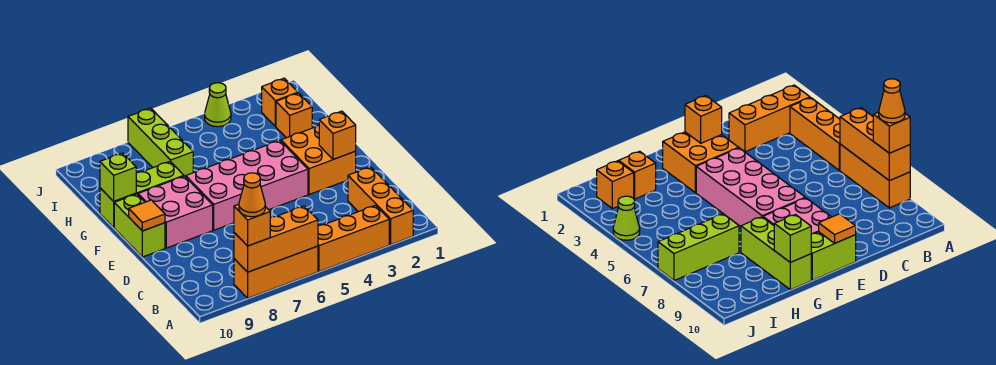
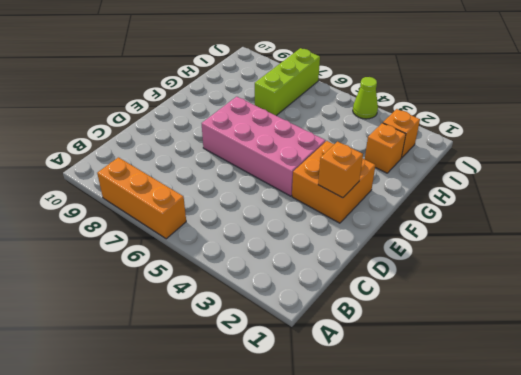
none -> orange 1x3 brick [348,167,413,244]
none -> orange 1x3 brick [318,205,389,271]
none -> pink 2x2 brick [138,176,213,248]

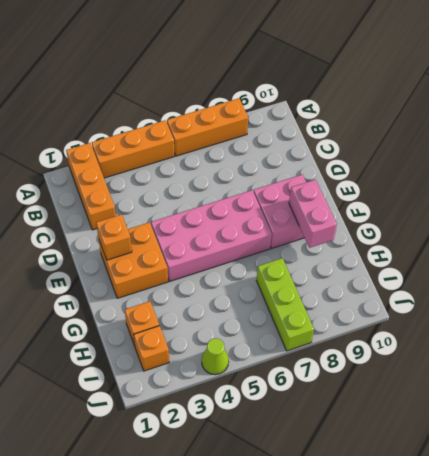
pink 1x2 brick [289,180,337,248] -> none
none -> lime 1x2 brick [114,194,165,257]
none -> lime 1x3 brick [100,162,184,227]
none -> orange 1x3 brick [234,206,318,272]

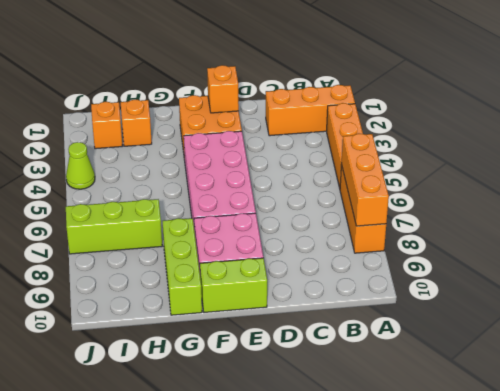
none -> orange 1x1 tile [129,200,165,231]
none -> lime 1x1 brick [100,153,136,201]
none -> orange 1x1 brick [234,204,270,246]

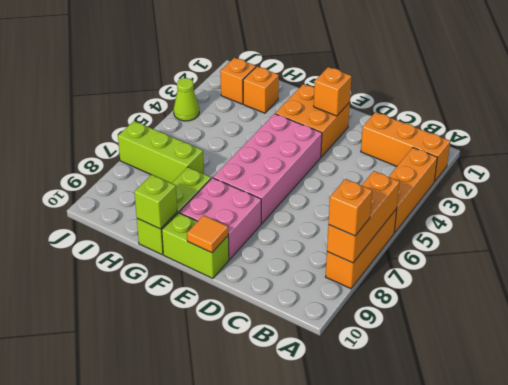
none -> orange 1x1 cone [239,173,265,217]

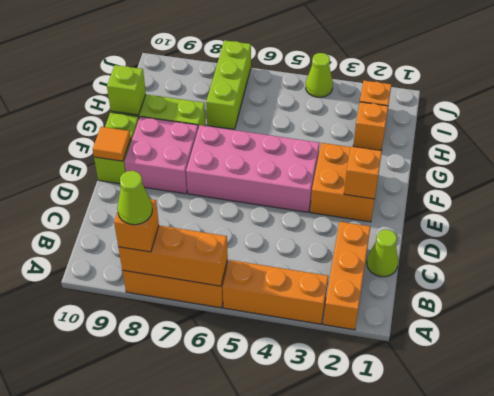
lime 1x1 cone [117,171,152,225] -> orange 1x1 cone [239,173,265,217]
lime 1x1 cone [367,230,398,277] -> none

